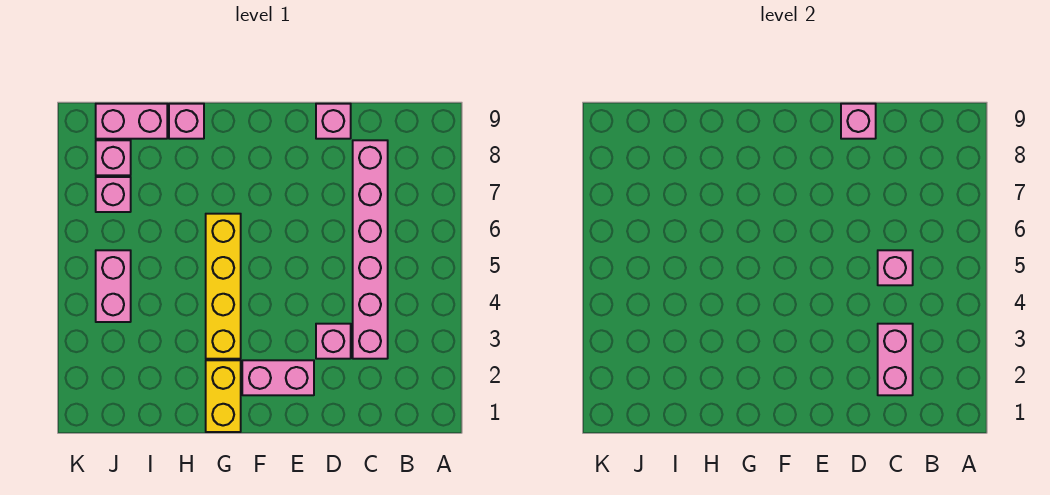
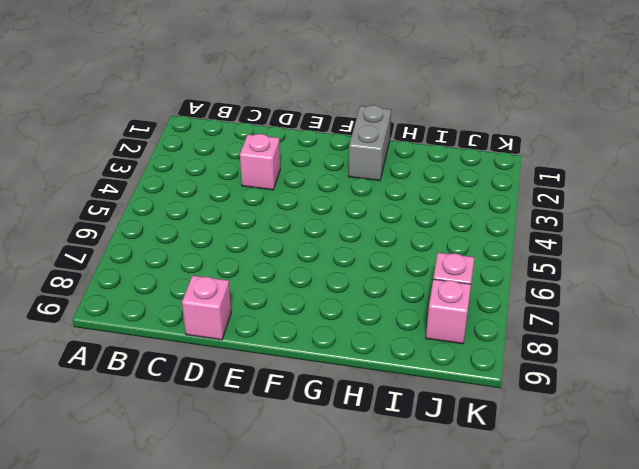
grey 1x2 brick [348,105,391,181] -> yellow 1x2 brick [206,360,241,432]
none -> pink 1x6 brick [353,140,388,359]
none -> pink 1x2 brick [242,360,314,395]
none -> yellow 1x4 brick [206,214,241,359]

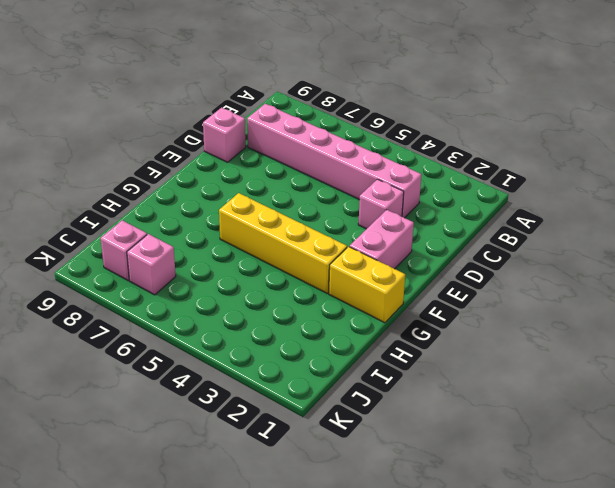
none -> pink 1x1 brick [169,104,204,139]
none -> pink 1x2 brick [96,104,167,139]
none -> pink 1x2 brick [96,250,131,322]

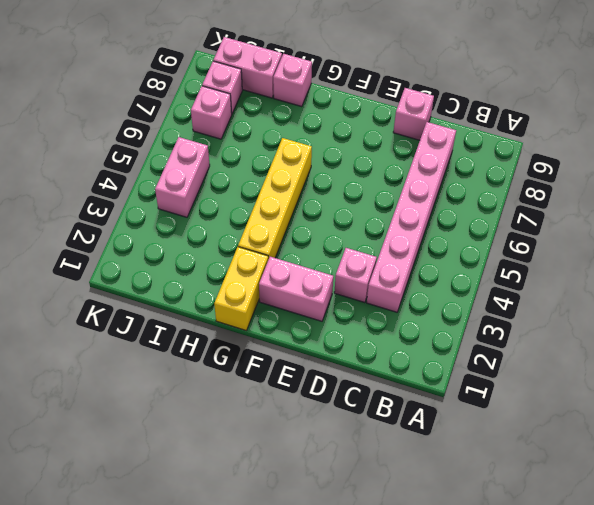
none -> pink 1x2 brick [878,324,913,395]
none -> pink 1x1 brick [878,250,913,285]
none -> pink 1x1 brick [841,104,876,139]

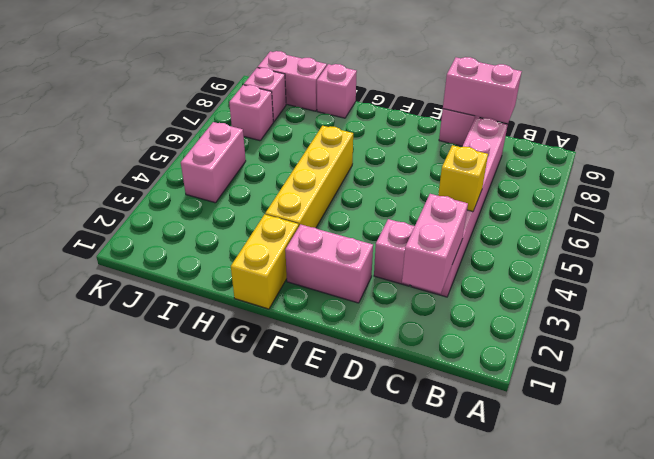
yellow 1x1 brick [438,145,488,212] -> pink 1x1 brick [878,250,913,285]
pink 1x2 brick [443,57,522,123] -> pink 1x1 brick [841,104,876,139]

